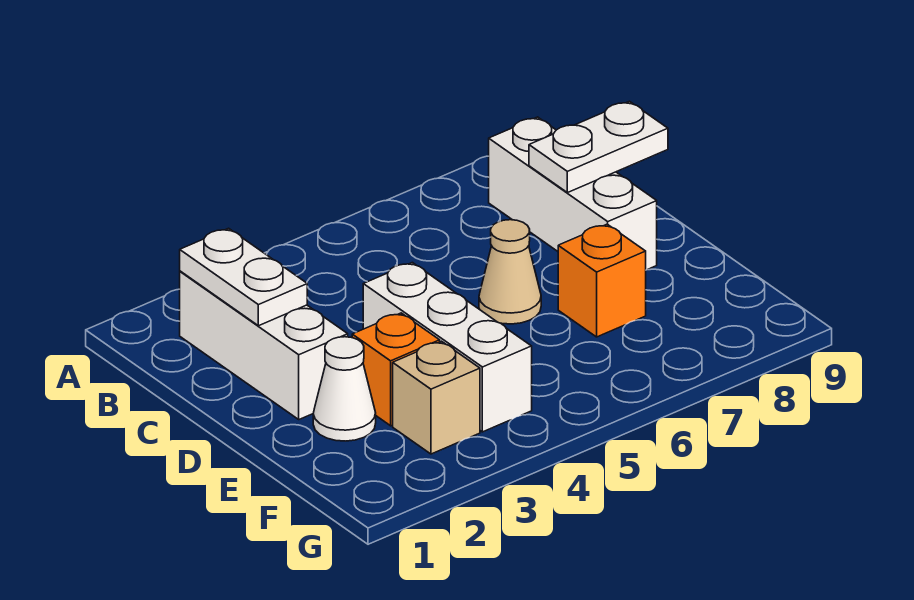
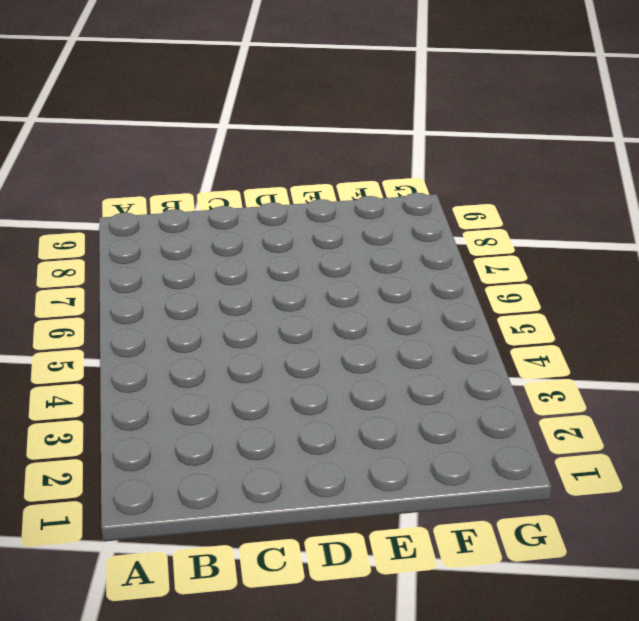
none -> white 1x3 brick [180,271,348,419]
none -> white 1x3 brick [489,117,657,270]

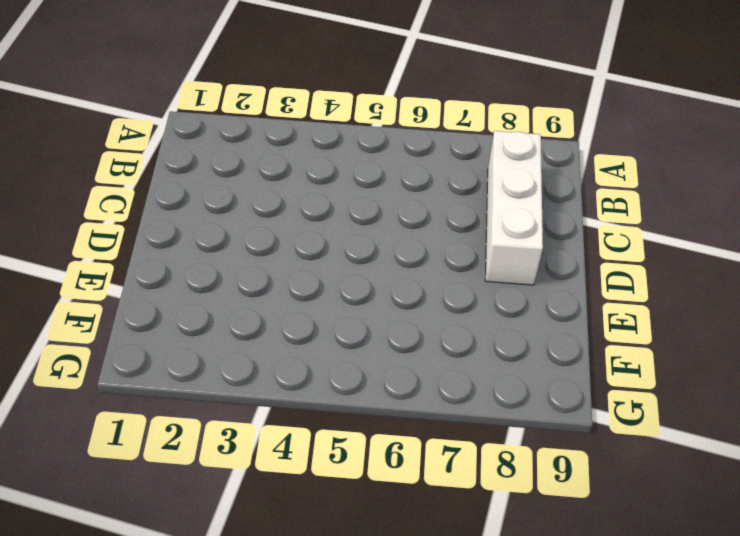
none -> white 1x3 brick [180,271,348,419]
none -> white 1x3 brick [363,263,532,432]

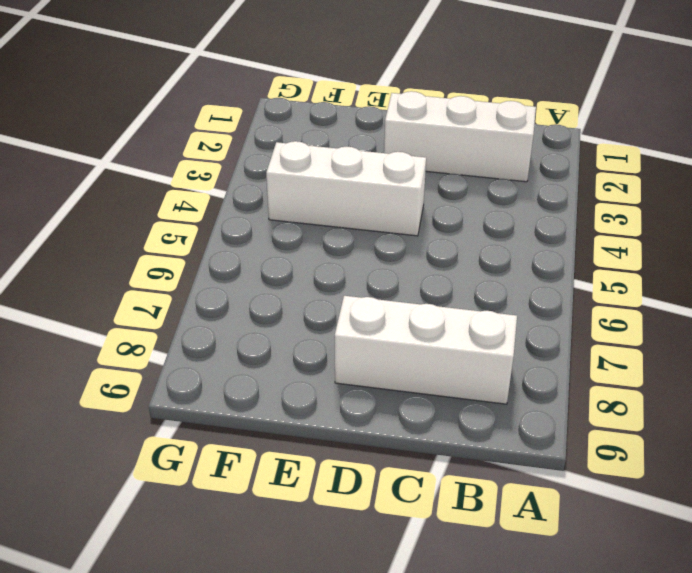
none -> tan 1x1 cone [479,220,541,324]
none -> white 1x1 cone [313,337,376,441]

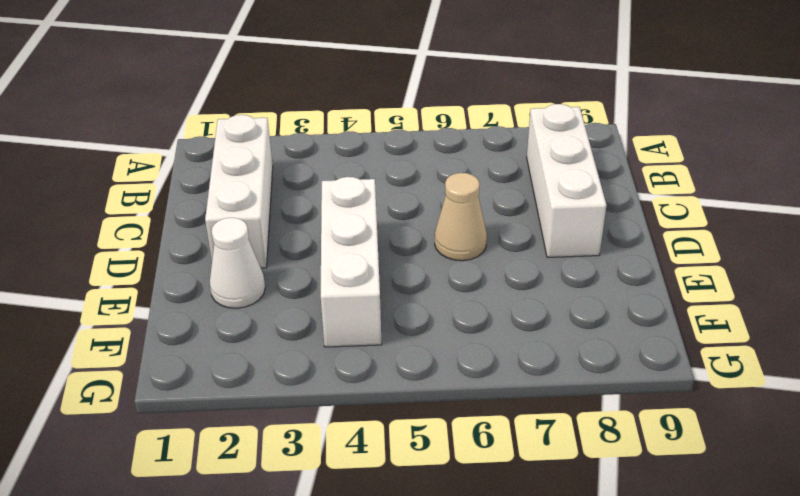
none -> orange 1x1 brick [352,313,440,426]
none -> orange 1x1 brick [558,224,646,337]

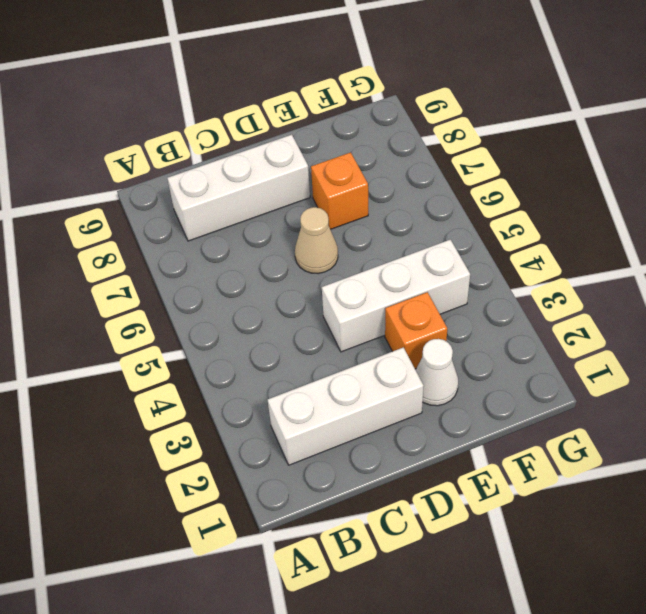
none -> tan 1x1 brick [393,341,480,454]
none -> white 1x2 plate [180,228,307,326]

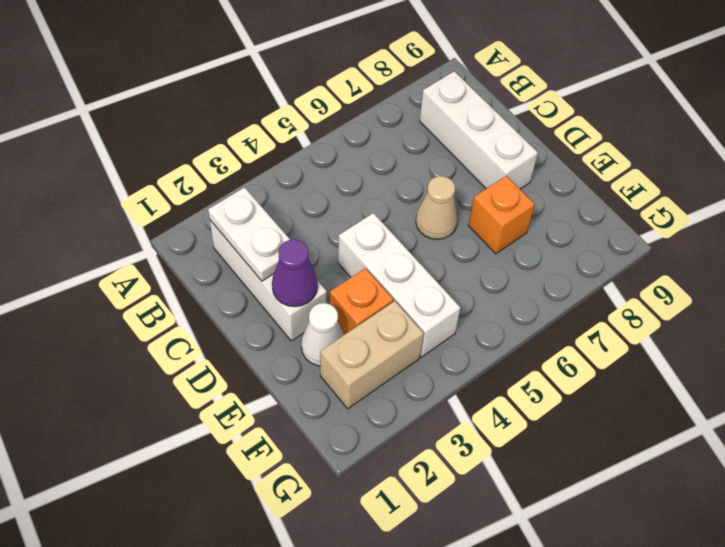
purple 1x1 cone [272,239,318,307] -> none
tan 1x2 brick [320,301,424,409] -> tan 1x1 brick [393,341,480,454]
none -> white 1x2 plate [529,101,668,193]

